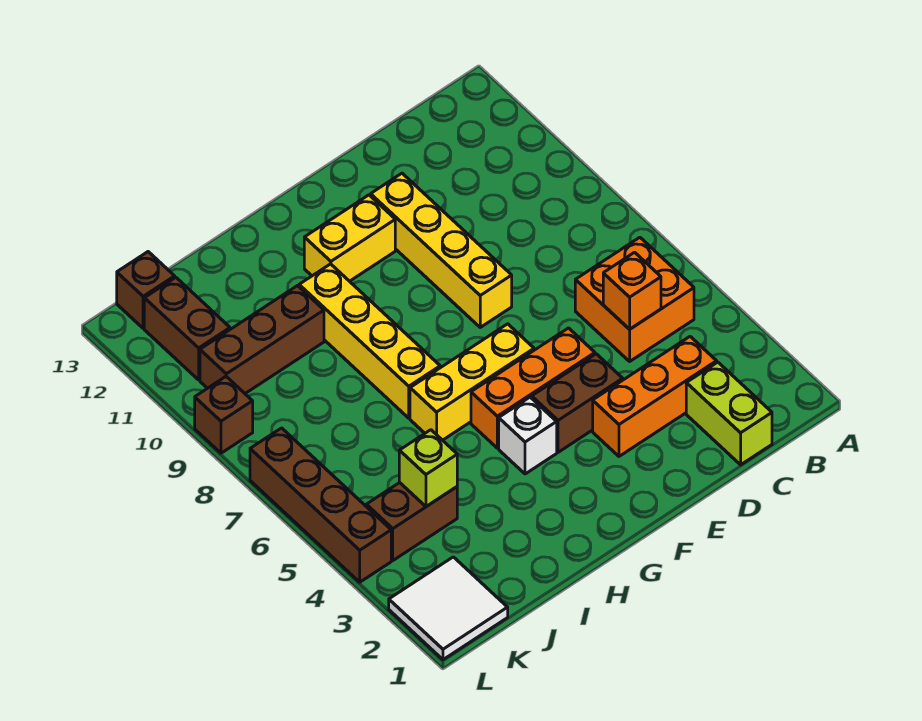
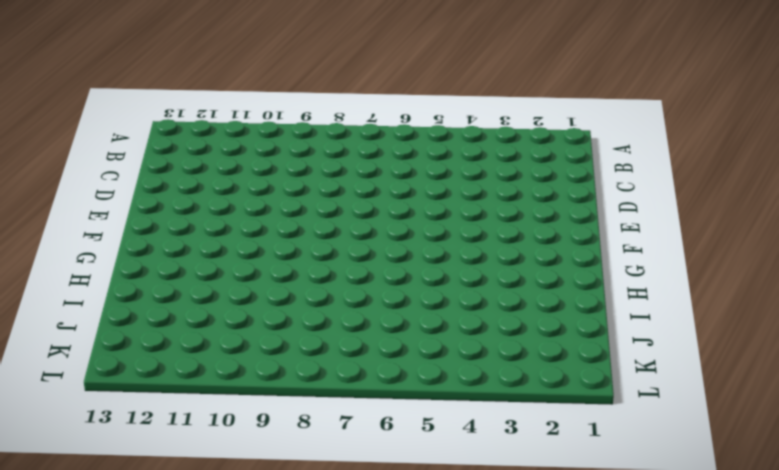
none -> orange 2x2 brick [575,237,694,361]
none -> lime 1x2 brick [686,362,772,465]
none -> orange 1x3 brick [593,337,717,456]

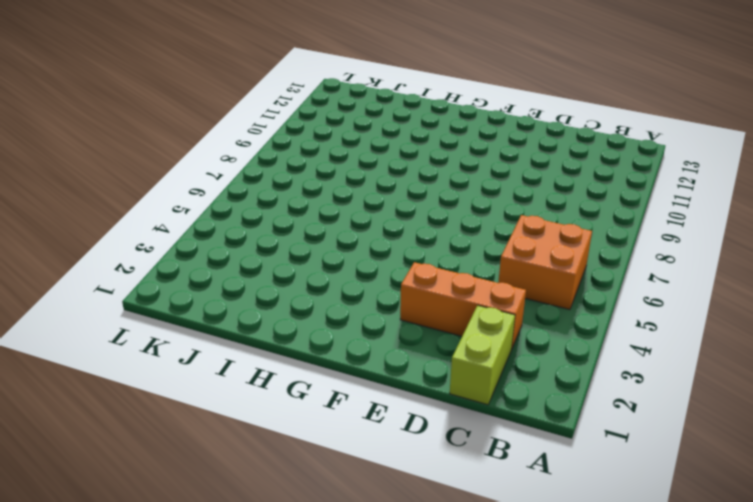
none -> brown 1x2 brick [532,354,623,452]
none -> orange 1x3 brick [471,328,595,448]
none -> yellow 1x4 brick [371,173,512,327]

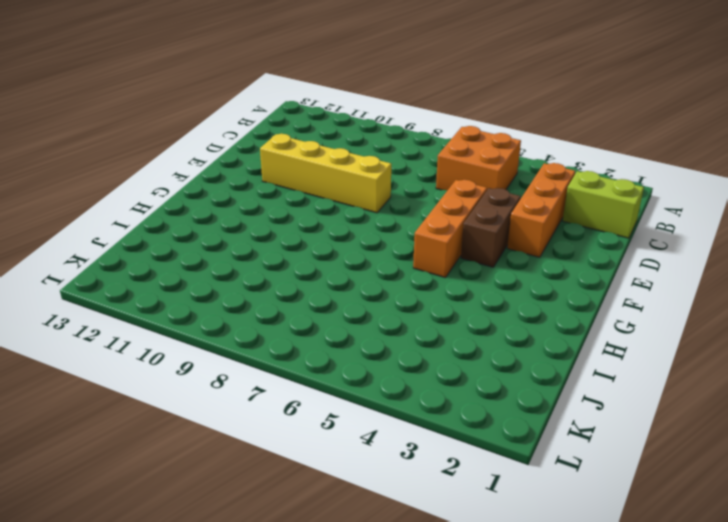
none -> yellow 1x3 brick [410,324,534,440]
none -> yellow 1x2 brick [304,195,395,281]
none -> white 1x1 brick [499,397,557,474]

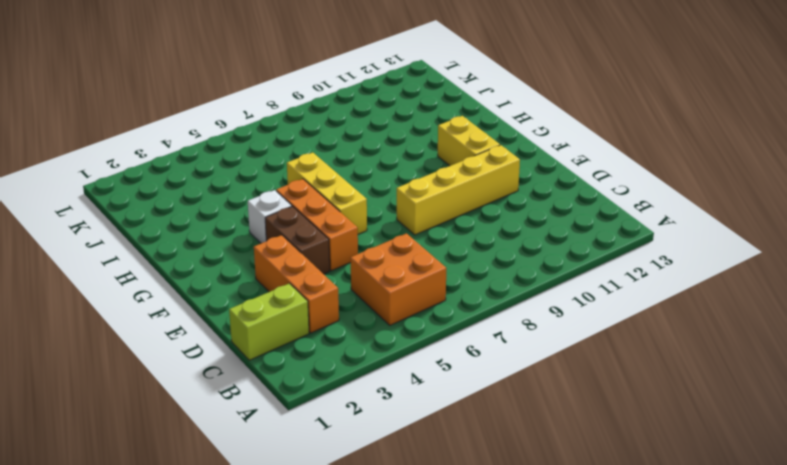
none -> yellow 1x4 brick [299,264,440,418]
none -> brown 1x3 brick [200,286,324,393]
none -> brown 1x2 brick [366,483,457,560]

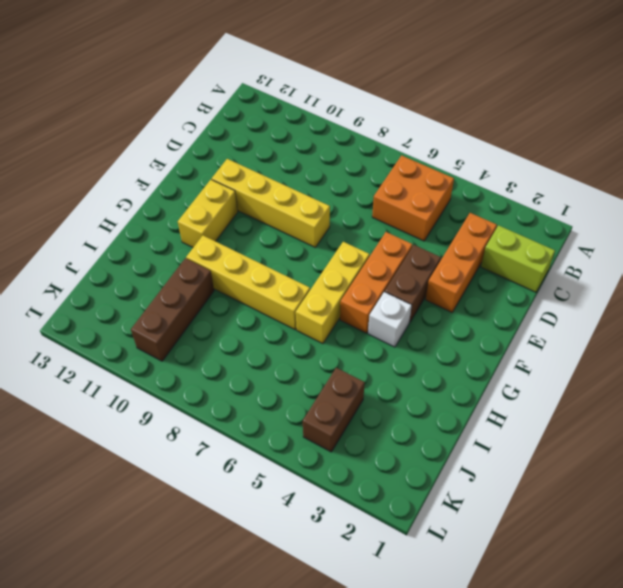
none -> white 2x2 tile [389,557,508,660]
none -> brown 1x2 brick [144,277,230,380]
none -> brown 1x1 brick [117,252,175,328]

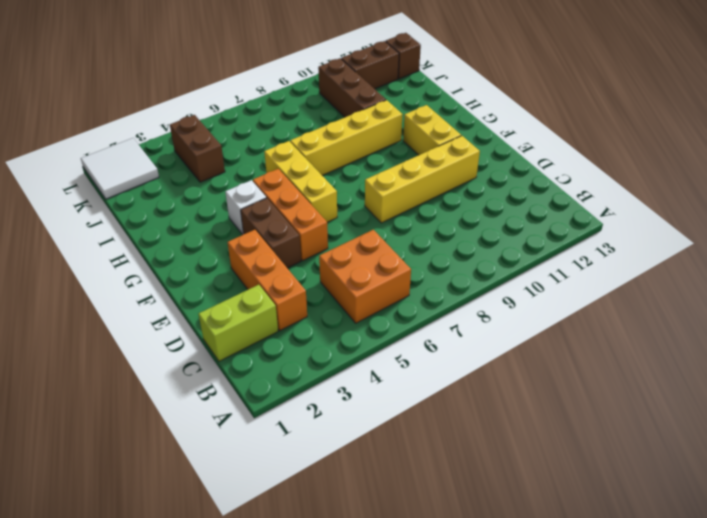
none -> brown 1x4 brick [250,428,391,582]
none -> brown 1x1 brick [195,377,253,453]
none -> orange 1x1 brick [603,252,661,329]

